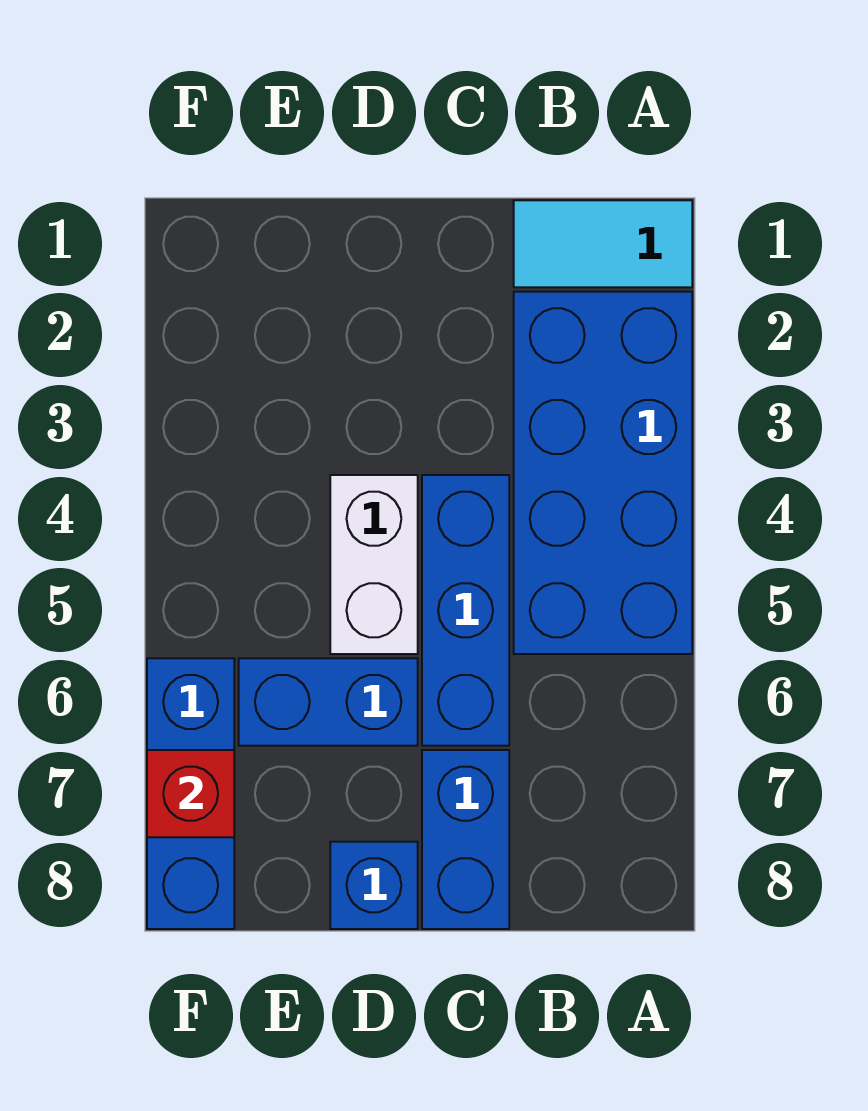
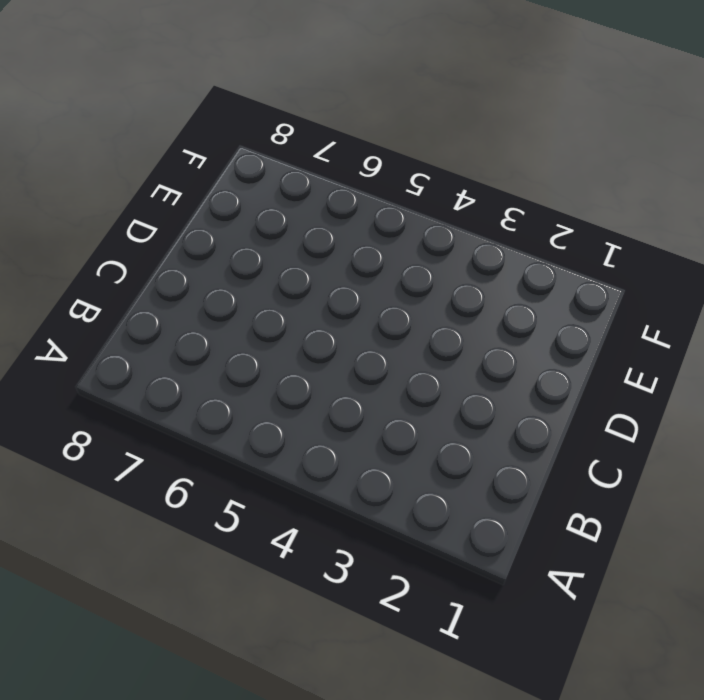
none -> cyan 1x2 tile [514,200,692,287]
none -> blue 2x4 brick [514,292,692,654]

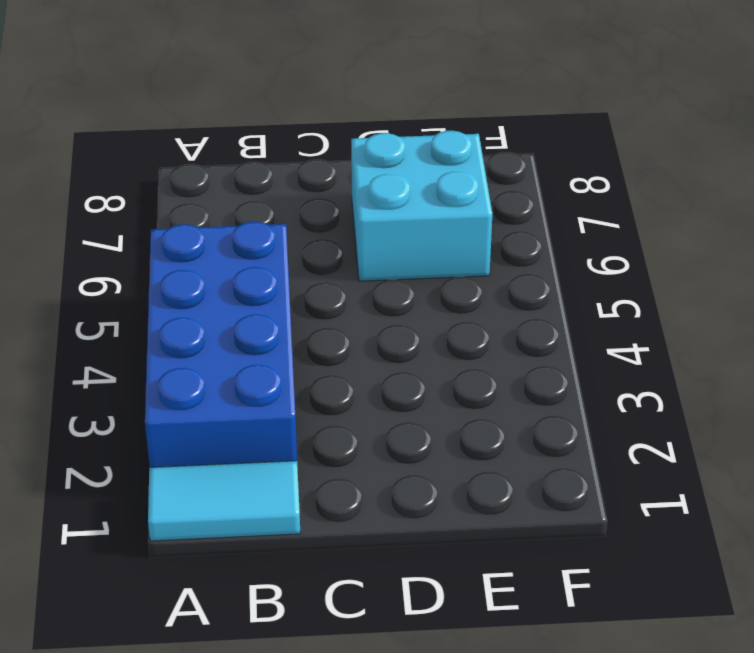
cyan 2x2 brick [351,131,492,281] -> blue 1x2 brick [239,658,418,746]
none -> blue 1x3 brick [422,475,509,746]
none -> blue 1x2 brick [422,750,509,929]

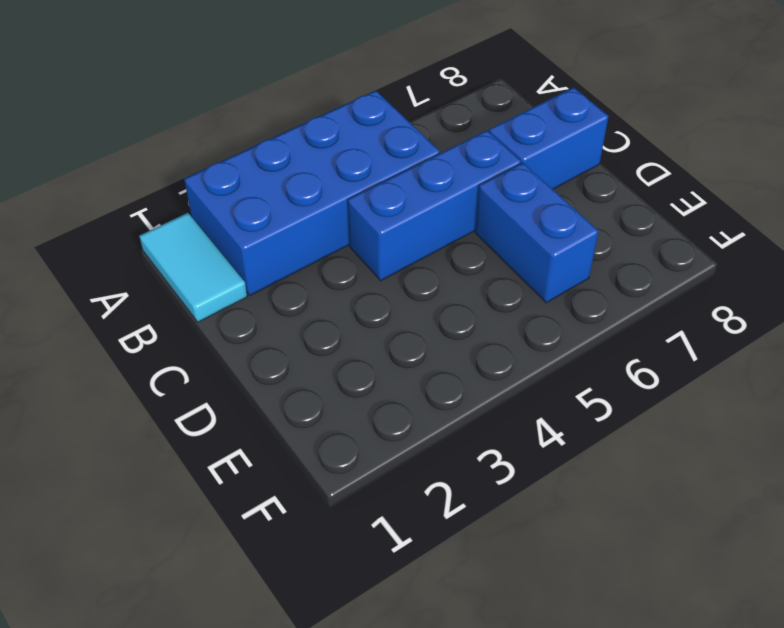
none -> white 1x2 brick [330,475,418,654]
none -> blue 1x1 brick [330,842,418,929]

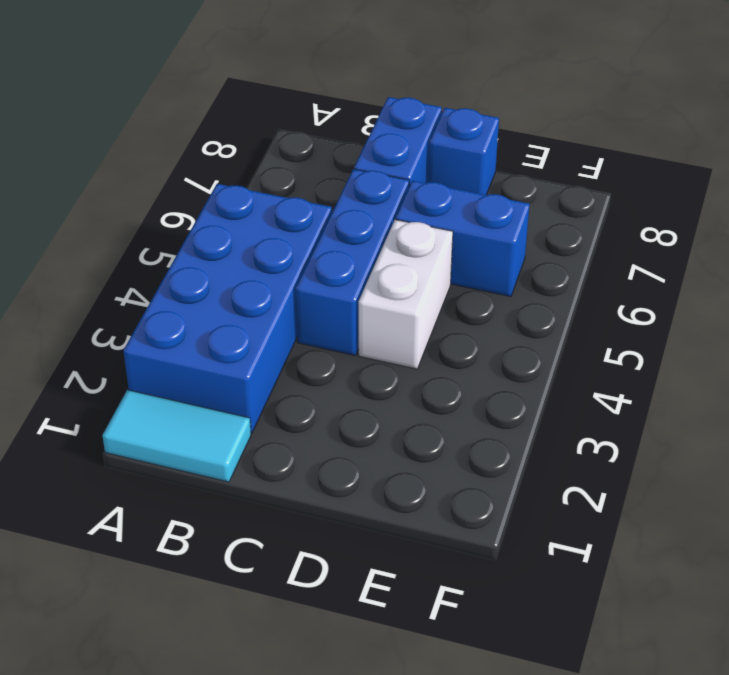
none -> blue 1x3 brick [147,658,234,929]
none -> red 1x1 brick [147,750,234,837]

